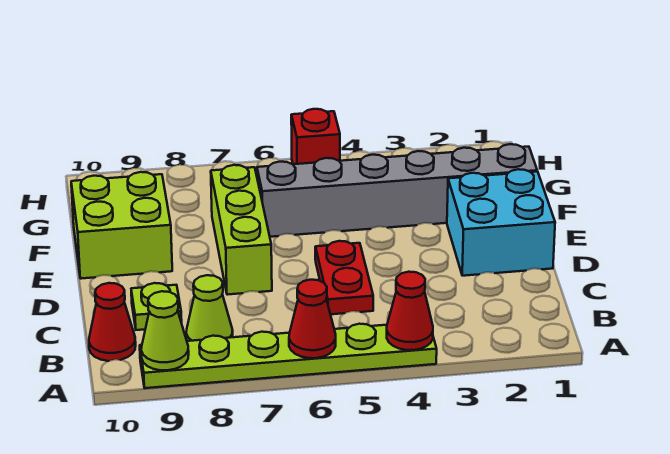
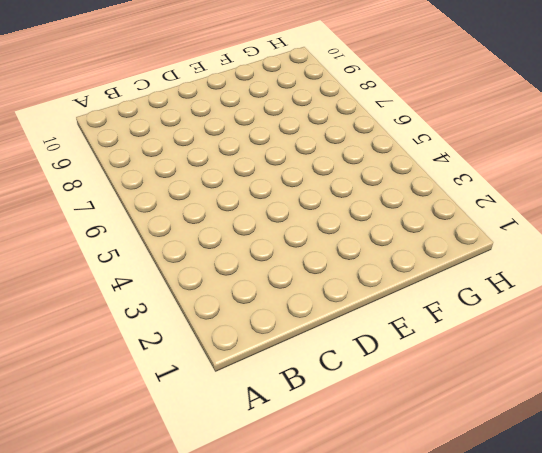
none -> lime 1x6 plate [140,324,437,388]
none -> lime 1x1 cone [186,275,233,341]
none -> red 1x1 cone [89,283,136,361]

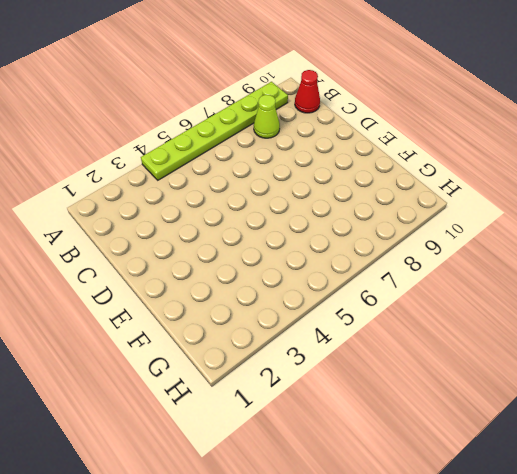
none -> red 1x2 plate [315,241,373,314]
none -> lime 1x1 plate [131,283,182,330]
none -> cyan 2x2 brick [447,169,555,276]

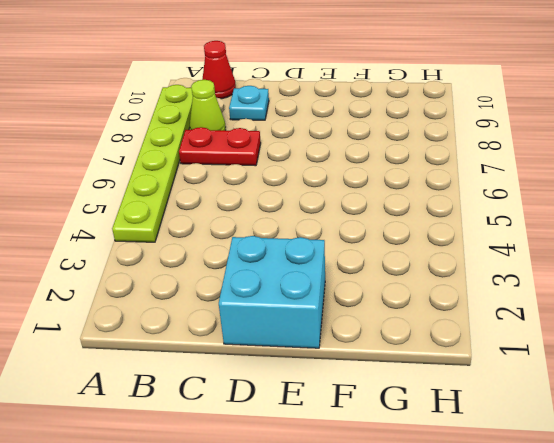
red 1x2 plate [179,127,261,166] -> red 1x2 plate moved to [315,241,373,314]
cyan 1x1 plate [229,86,269,120] -> lime 1x1 plate [131,283,182,330]
none -> lime 1x3 brick [211,165,272,295]
none -> lime 2x2 brick [71,172,172,279]
none -> grey 1x6 brick [257,144,537,237]

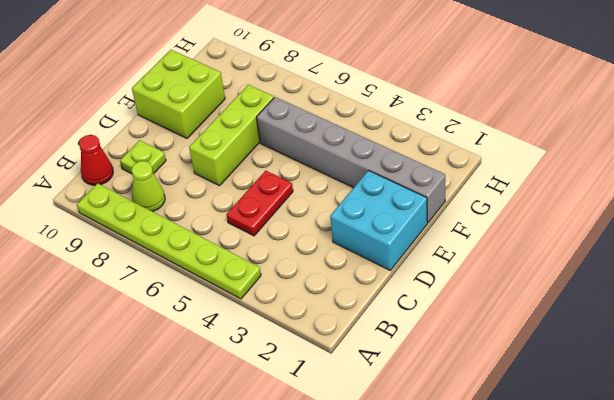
none -> red 1x1 brick [291,109,340,164]
none -> red 1x1 cone [387,272,433,350]
none -> red 1x1 cone [289,280,336,358]

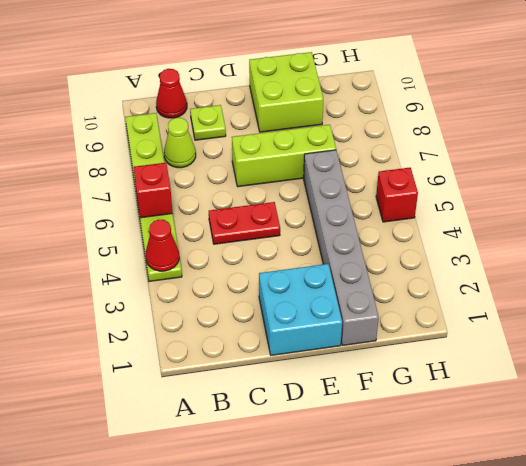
red 1x1 brick [134,163,173,218] -> red 1x1 cone [289,280,336,358]
none -> lime 1x1 cone [141,291,189,370]

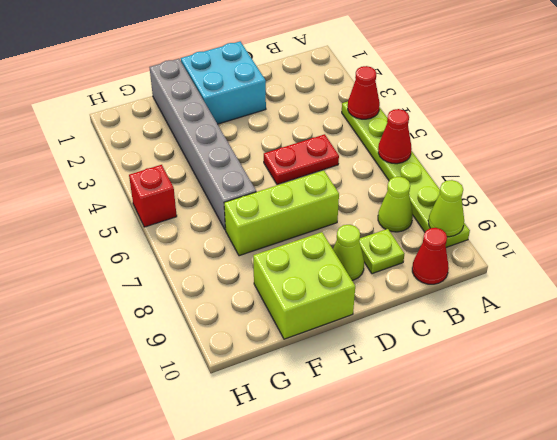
lime 1x1 cone [333,225,364,280] -> none

